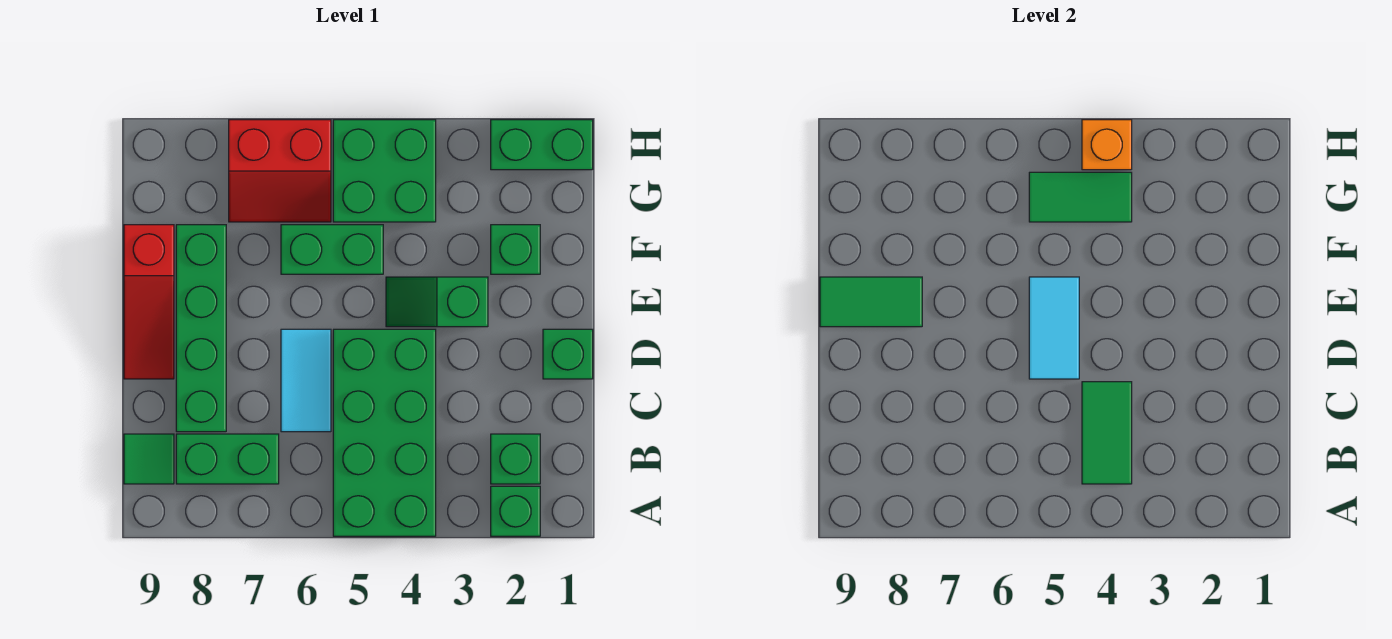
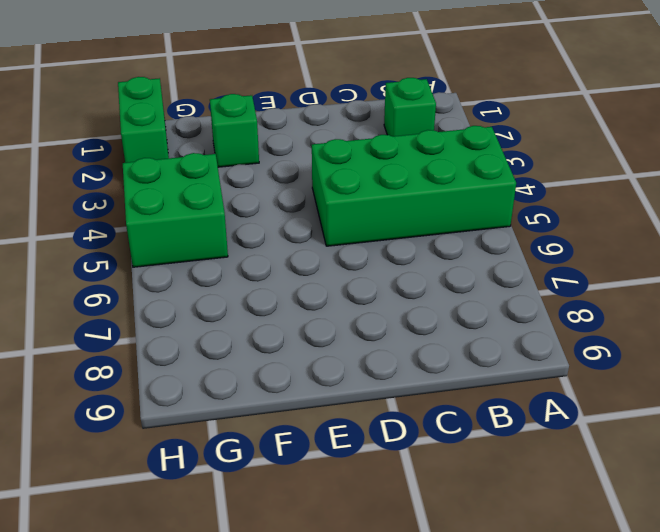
none -> green 1x1 brick [491,486,540,536]
none -> green 1x2 brick [176,434,279,484]
none -> green 1x1 tile [124,434,174,484]

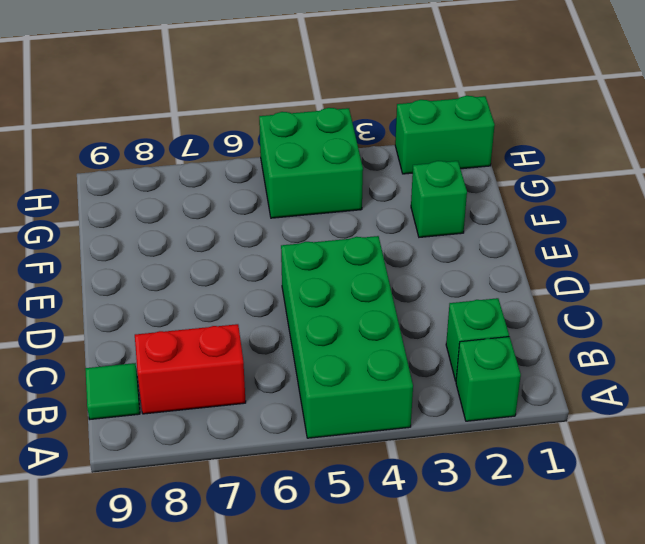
red 1x2 brick [135,324,246,414] -> green 1x2 brick [176,434,279,484]
none -> cyan 1x2 tile [281,329,331,432]
none -> green 1x4 brick [176,225,226,432]
none -> green 1x1 brick [543,329,593,379]

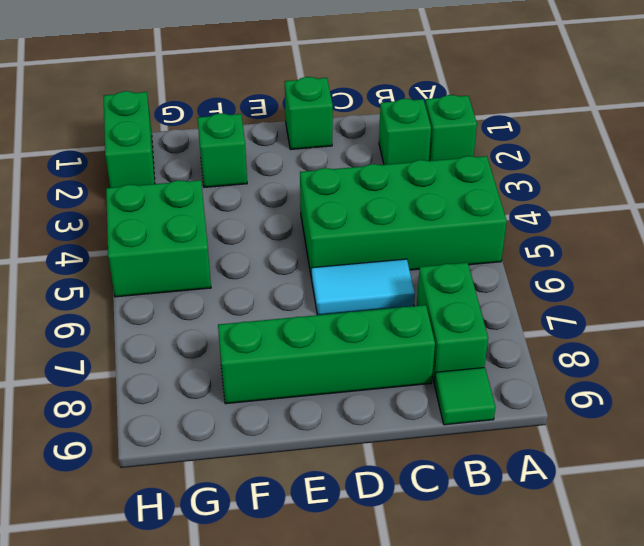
none -> red 1x3 slope [124,225,174,379]
none -> green 1x2 slope [386,277,488,327]
none -> green 1x2 brick [281,225,383,274]

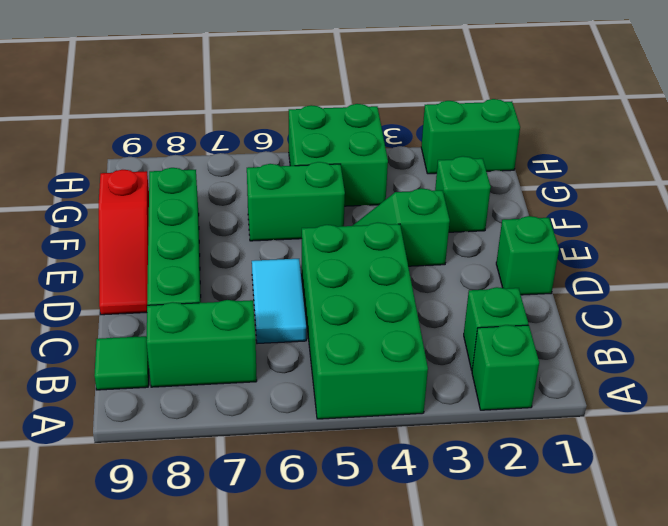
none -> red 2x2 slope [229,120,331,222]
none -> green 1x2 tile [1082,382,1132,484]
none -> cyan 1x2 tile [1029,277,1079,379]

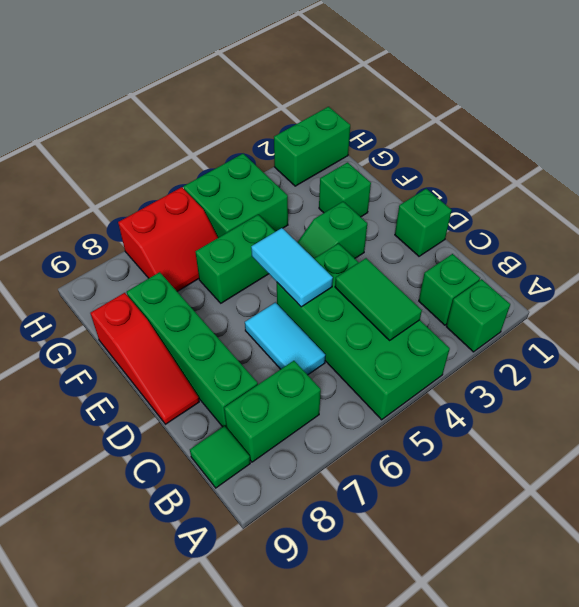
none -> green 1x2 tile [820,277,922,327]
none -> green 1x2 tile [1029,172,1132,222]
none -> orange 1x1 brick [1082,120,1132,170]

